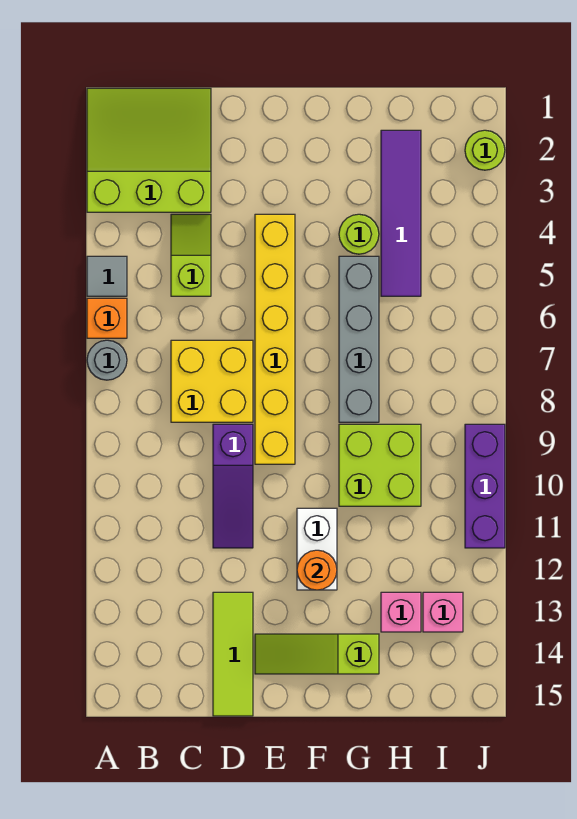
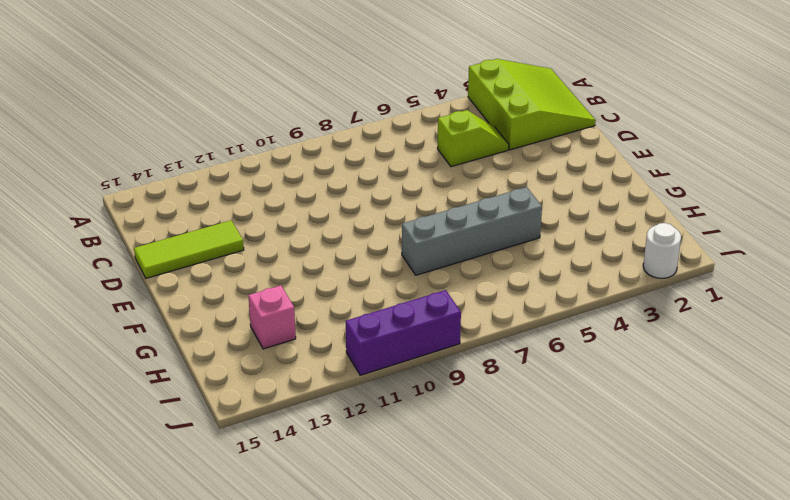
white 1x1 round brick [643,223,681,278] -> lime 1x1 round brick [465,130,505,170]
none -> grey 1x1 tile [87,256,127,296]
none -> orange 1x1 brick [87,298,127,338]
none -> grey 1x1 round brick [87,340,127,380]

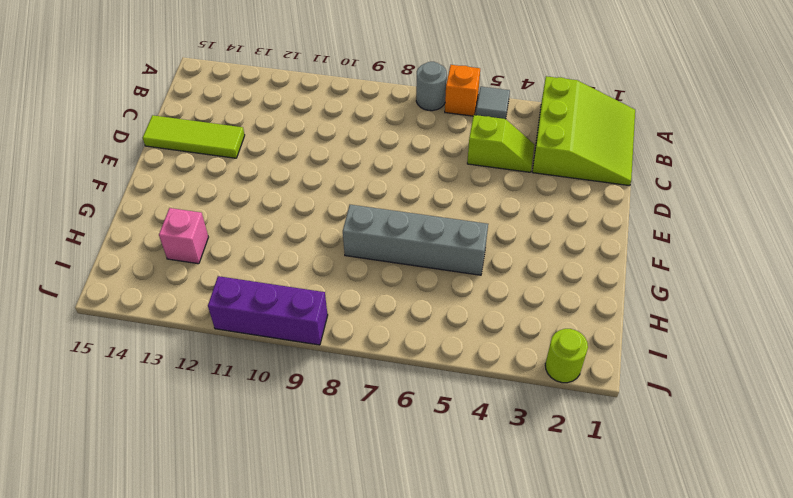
none -> yellow 2x2 brick [171,340,253,422]
none -> purple 1x3 slope [213,424,253,548]
none -> yellow 1x6 brick [255,214,295,464]

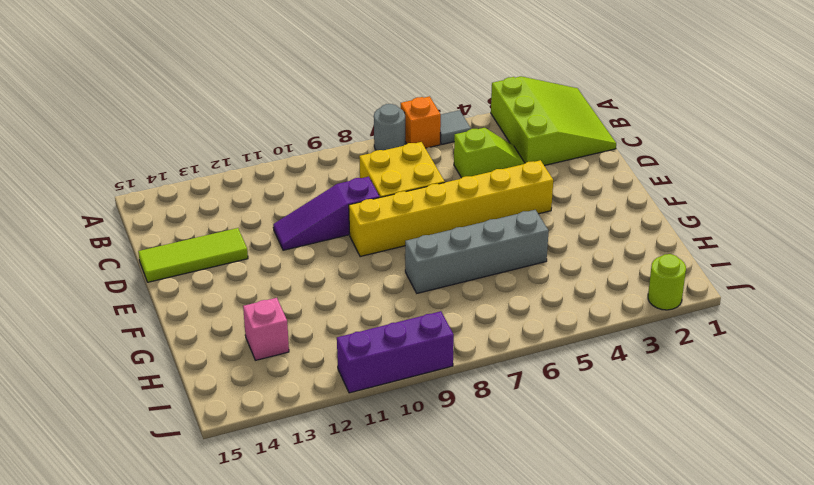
none -> lime 1x3 slope [255,634,379,674]
none -> white 1x2 brick [297,508,337,590]
none -> lime 1x1 round brick [339,214,379,254]

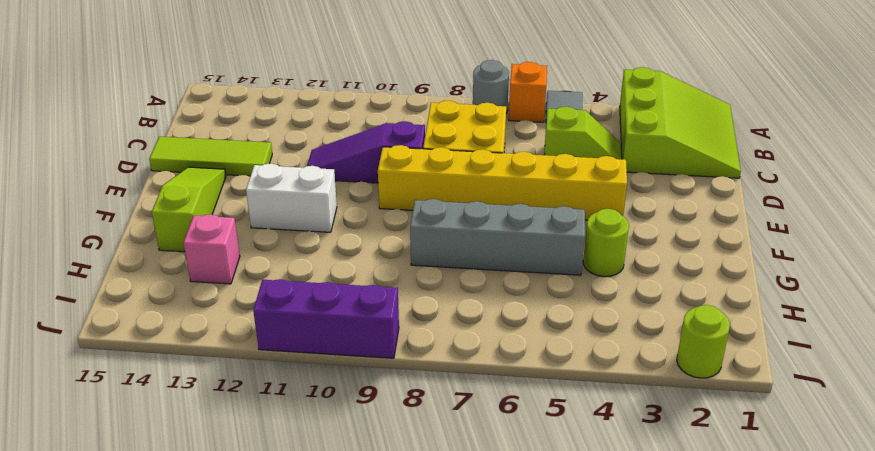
none -> lime 2x2 brick [339,424,421,506]
none -> purple 1x4 tile [381,130,421,296]
none -> pink 1x1 brick [423,592,463,632]

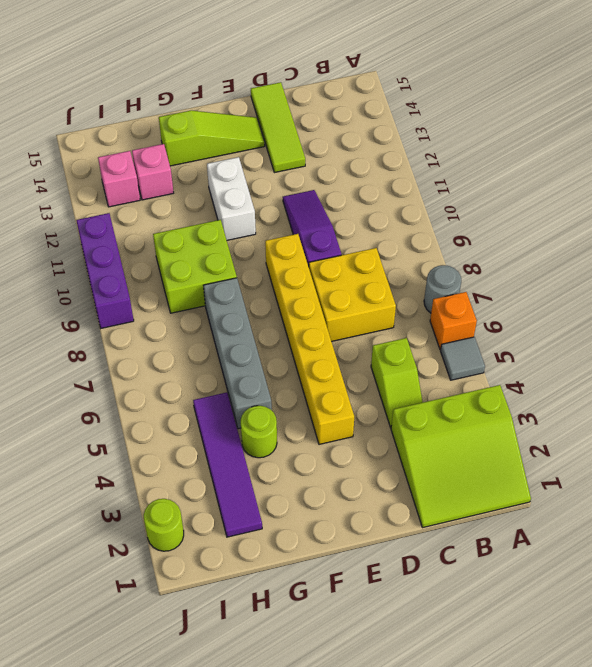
none -> orange 1x1 round brick [297,550,337,590]

